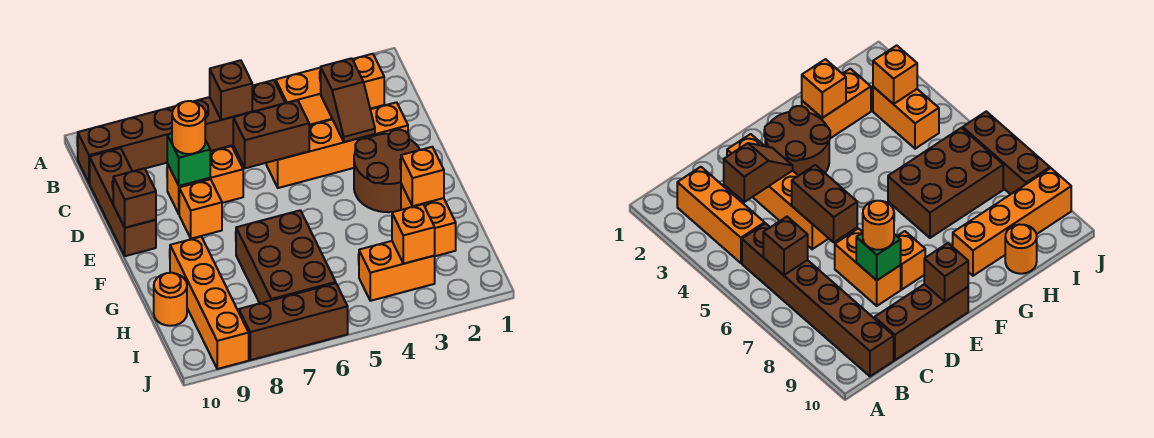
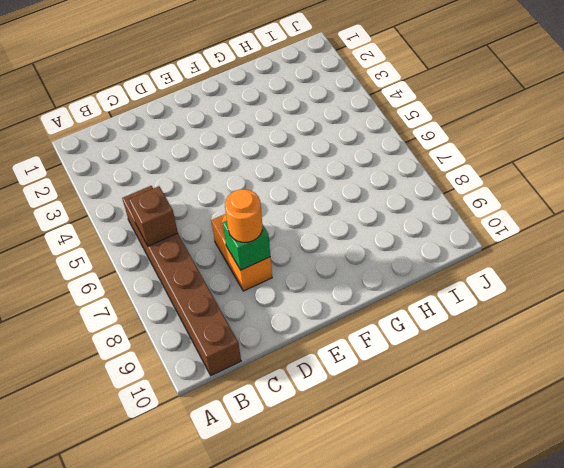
none -> orange 1x3 brick [276,54,384,125]
none -> brown 1x3 brick [90,148,156,256]
none -> orange 1x4 brick [266,102,408,188]

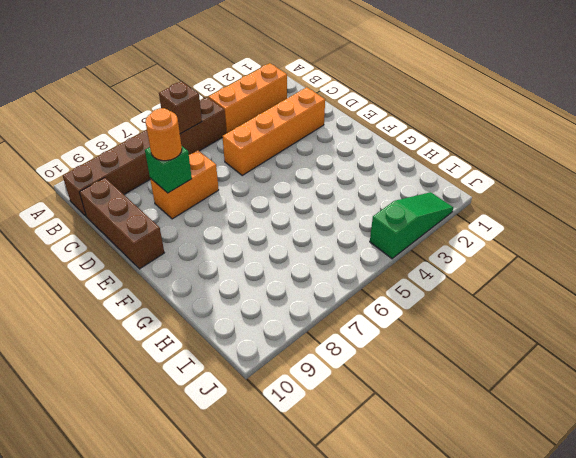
green 1x3 slope [370,192,453,259] -> none
none -> brown 2x2 round brick [354,130,420,212]
none -> orange 1x1 brick [179,179,222,239]
none -> orange 1x2 brick [401,184,456,256]

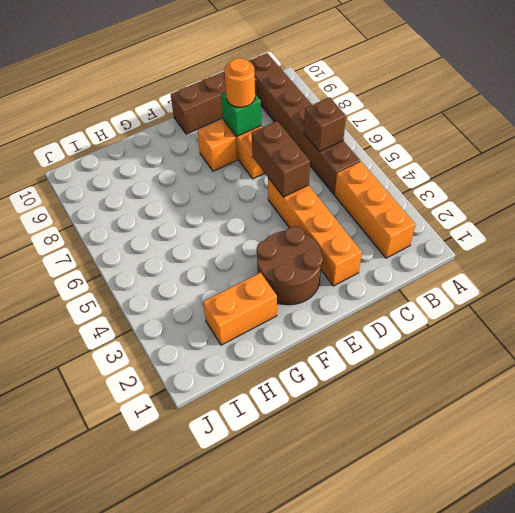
none -> brown 2x3 brick [236,210,336,303]
none -> orange 1x4 brick [170,237,249,369]
none -> orange 1x1 round brick [154,273,187,326]

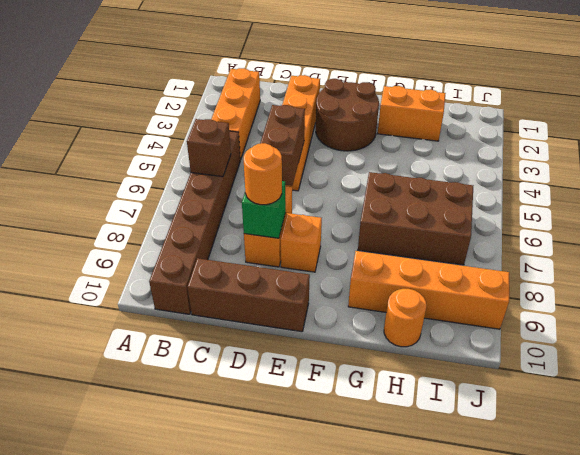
none -> orange 1x2 brick [359,241,435,301]
none -> brown 1x3 brick [239,283,348,360]
none -> brown 1x2 slope [321,58,375,142]

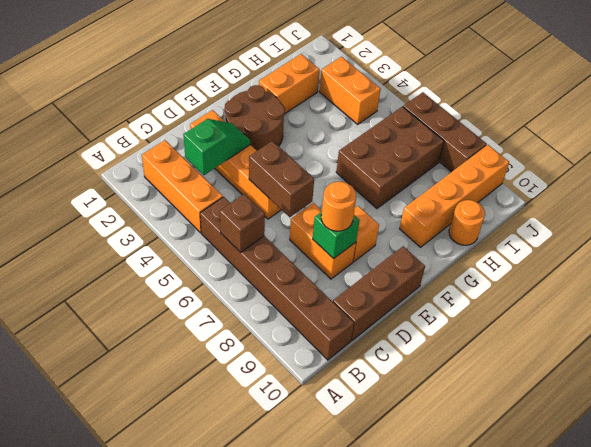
green 1x2 slope [183,119,250,175] -> brown 1x2 slope [321,58,375,142]
none -> brown 1x1 brick [113,168,156,228]
none -> orange 1x1 brick [401,147,444,206]
none -> orange 1x1 brick [392,204,435,264]

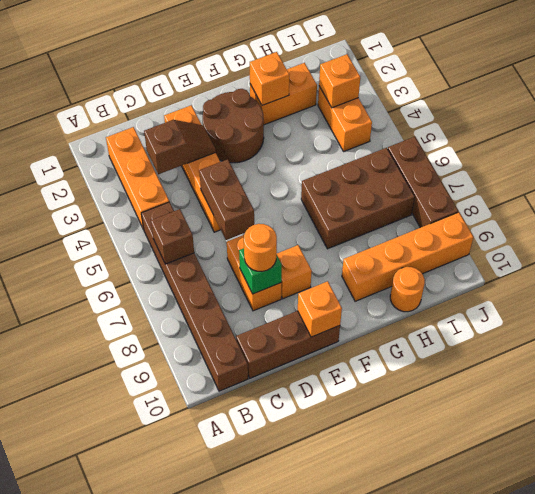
orange 1x1 brick [298,281,342,337] -> brown 1x1 brick [113,168,156,228]

